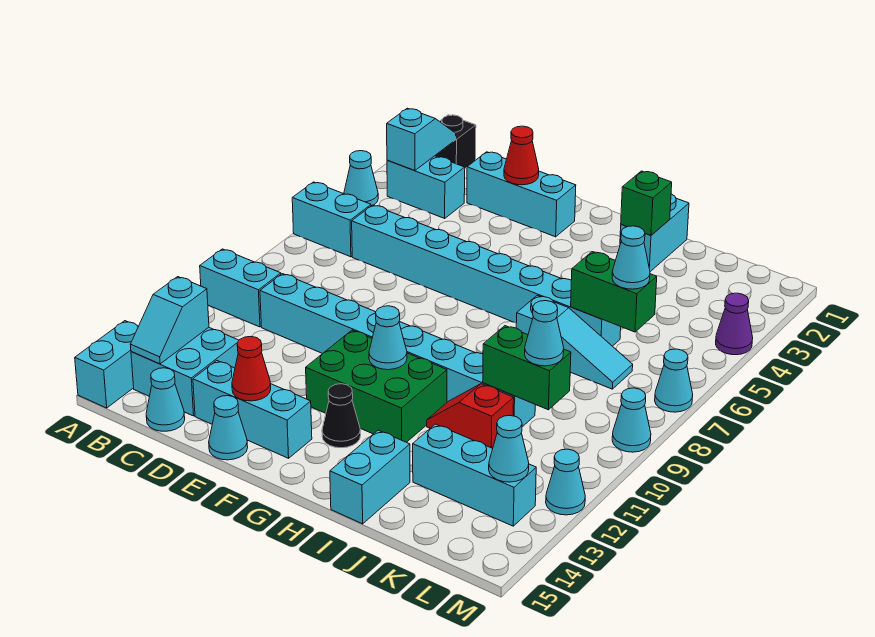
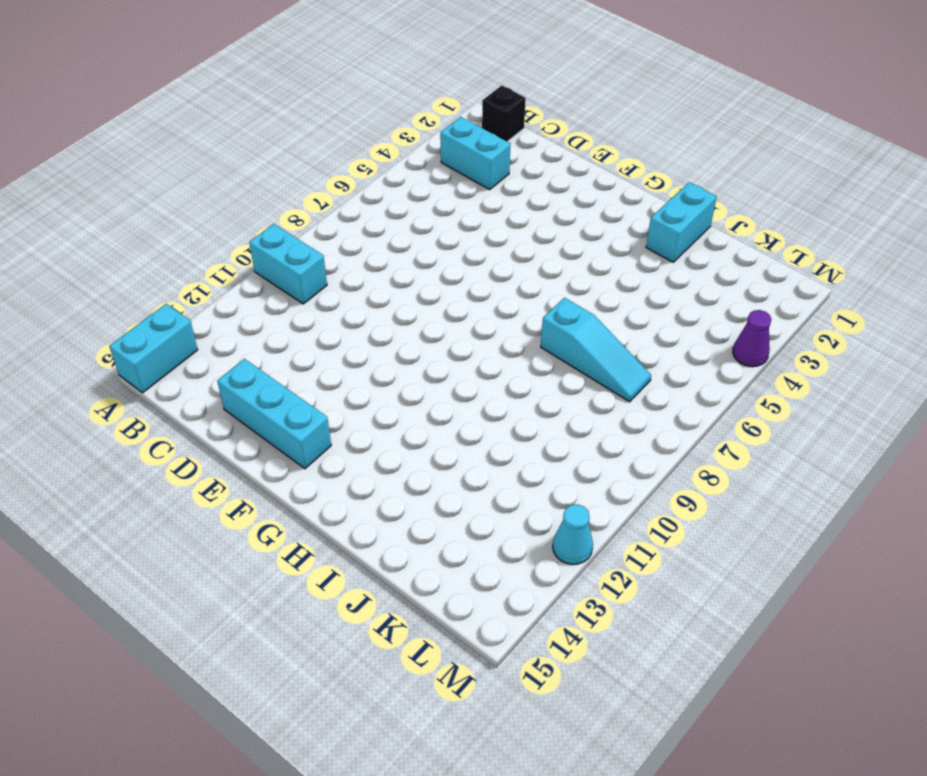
none -> cyan 1x1 cone [344,151,378,206]
none -> cyan 1x2 brick [292,182,371,257]
none -> cyan 2x2 brick [131,327,239,416]
none -> cyan 1x8 brick [352,205,621,346]

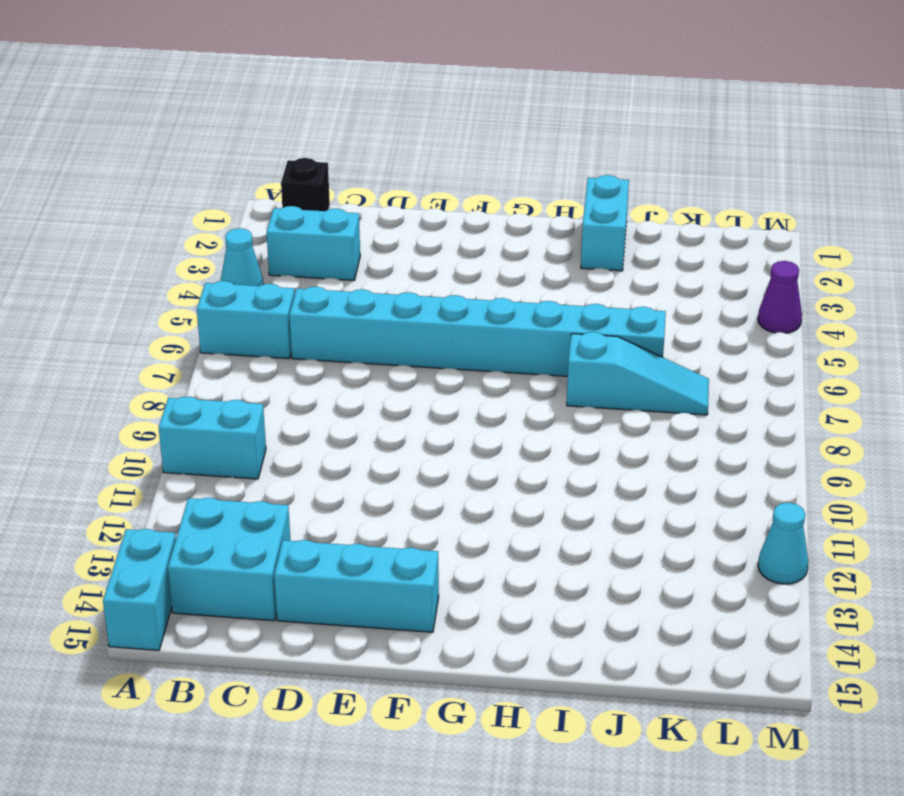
none -> cyan 1x8 brick [260,274,535,427]
none -> cyan 1x1 cone [146,368,185,431]
none -> cyan 1x3 brick [467,152,576,237]
none -> cyan 1x1 cone [209,396,248,460]

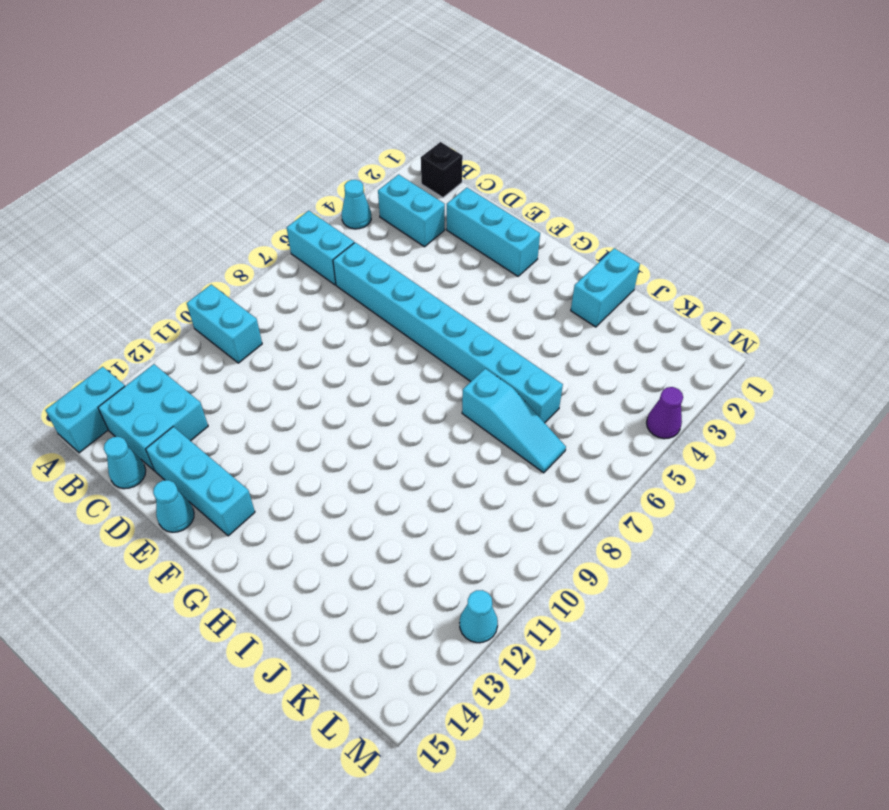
none -> cyan 1x8 brick [260,274,535,427]
none -> green 2x3 brick [306,330,447,442]
none -> black 1x1 cone [322,384,361,448]
none -> red 1x2 slope [427,384,514,448]

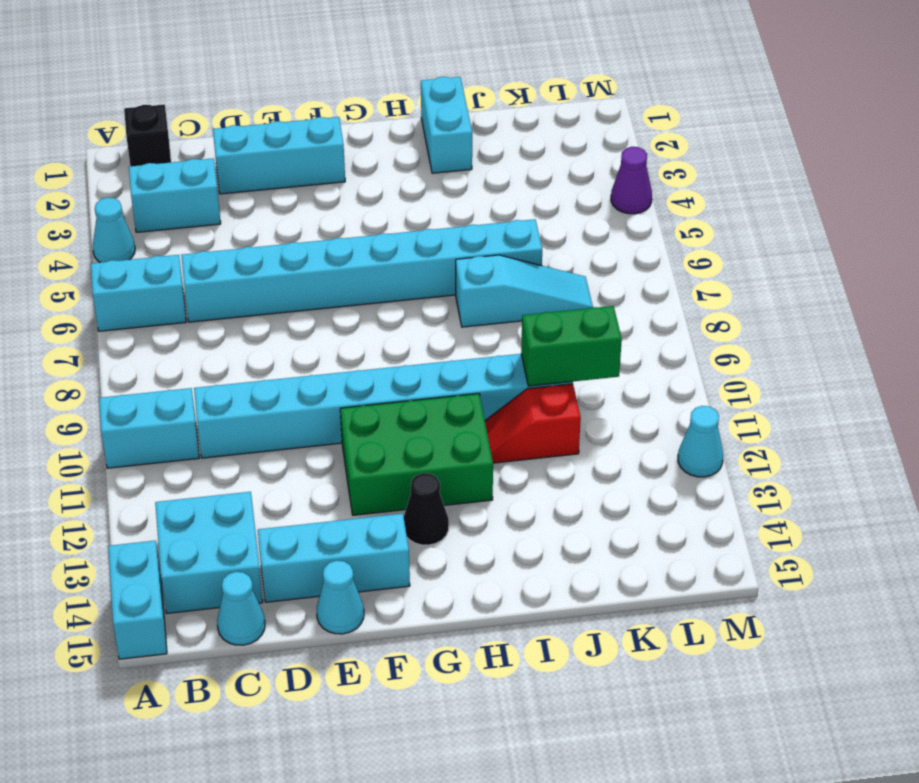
none -> cyan 1x2 brick [330,430,410,524]
none -> cyan 1x3 brick [413,424,536,526]
none -> cyan 1x1 cone [655,349,693,412]
none -> cyan 1x1 cone [612,388,651,452]

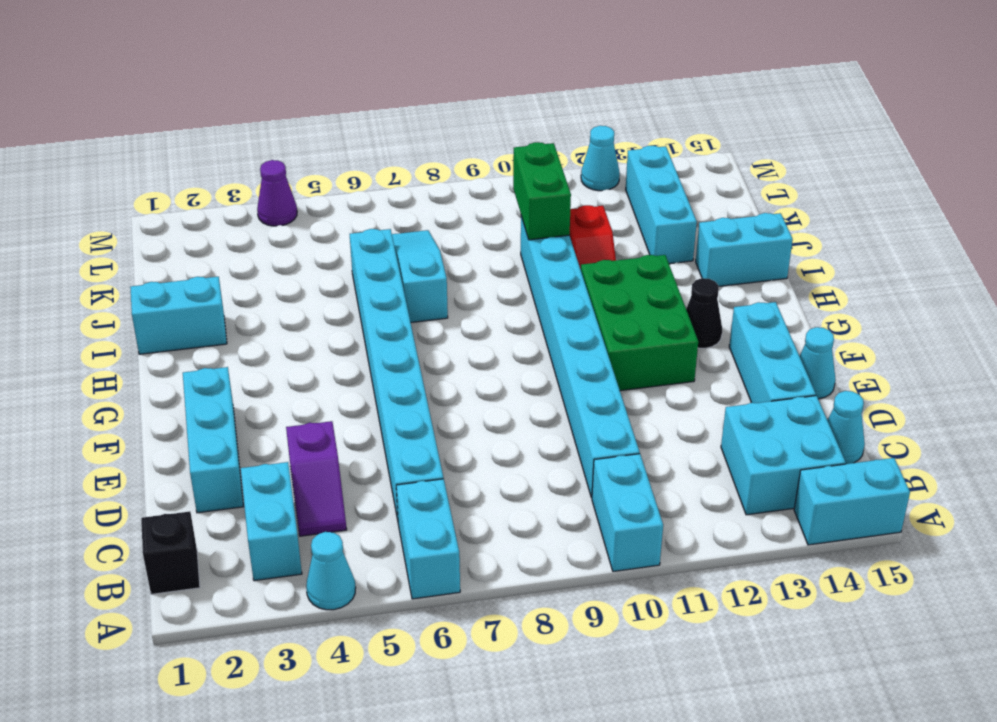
purple 1x2 slope [286,421,347,536] -> none
none -> cyan 1x1 cone [655,349,693,412]
none -> cyan 1x1 cone [612,388,651,452]
none -> cyan 1x2 slope [387,108,456,170]
none -> cyan 1x2 slope [130,277,209,364]

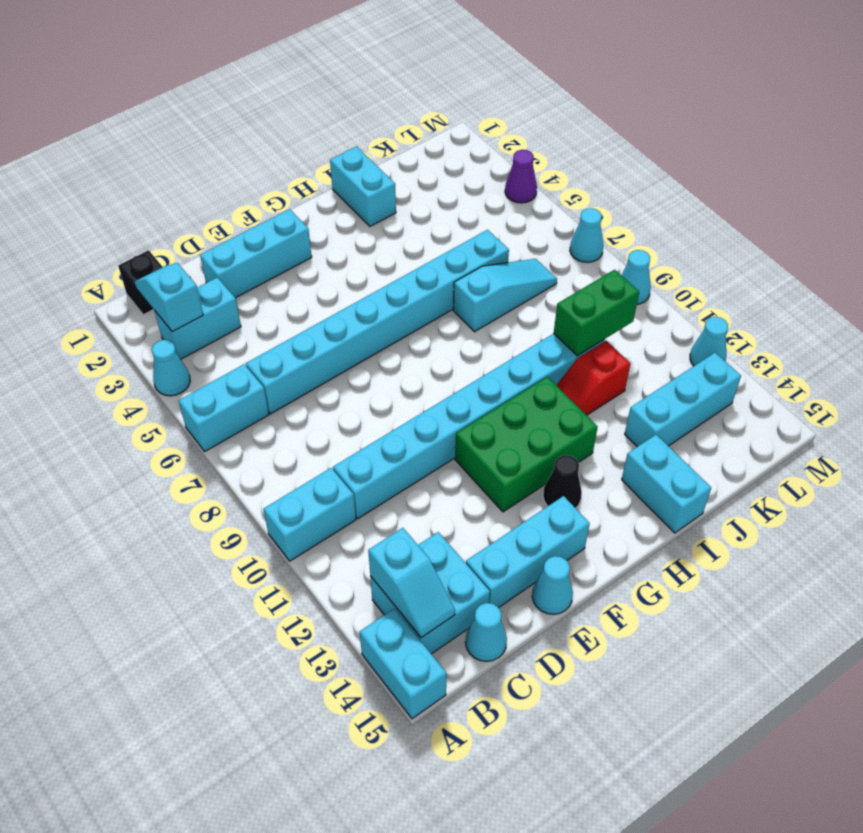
none -> red 1x1 cone [504,126,539,185]
none -> red 1x1 cone [232,337,271,401]
none -> cyan 1x1 cone [369,306,407,370]
none -> green 1x1 brick [621,171,672,235]

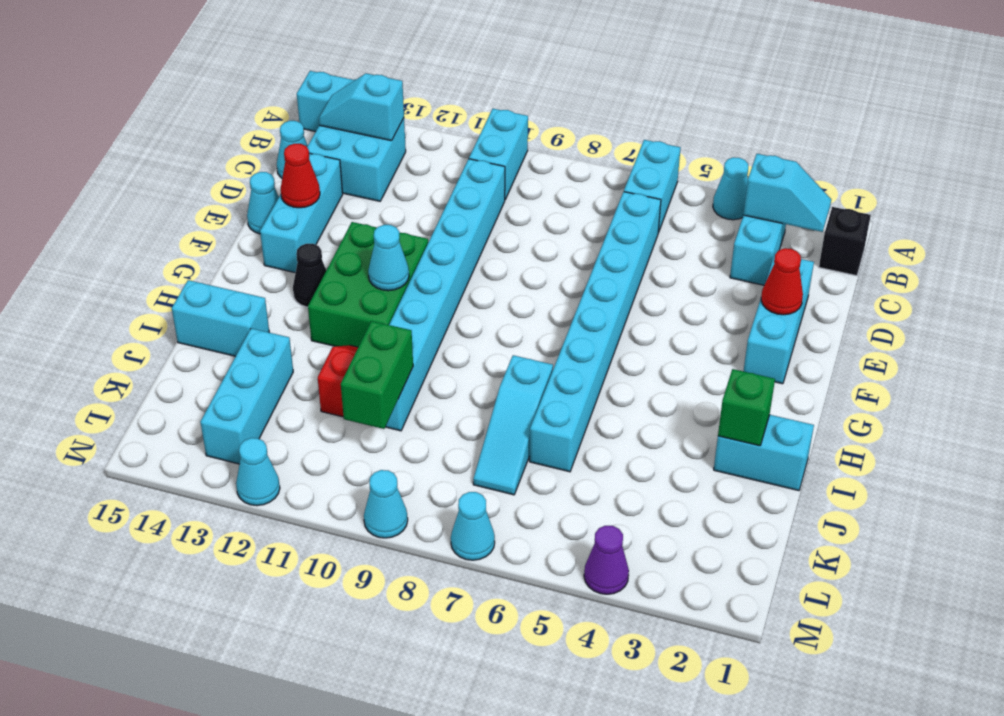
none -> green 1x2 brick [571,252,657,332]
none -> cyan 1x1 cone [489,415,529,482]
none -> cyan 1x1 cone [612,226,650,289]
none -> cyan 1x1 cone [525,301,564,366]

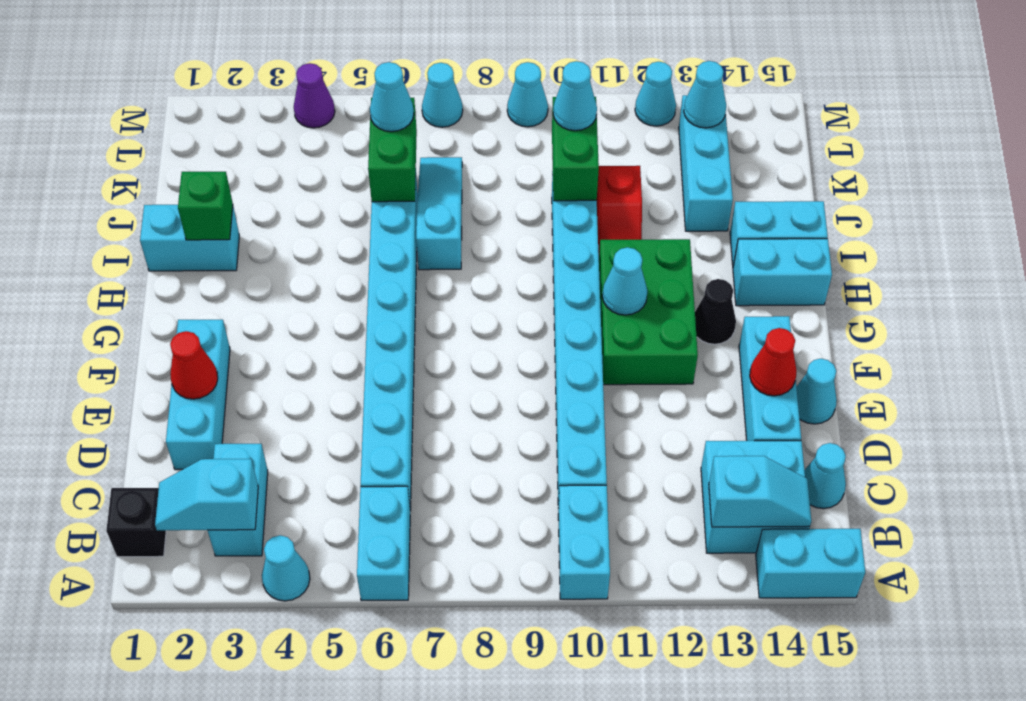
cyan 1x2 brick [733,239,832,306] -> none

